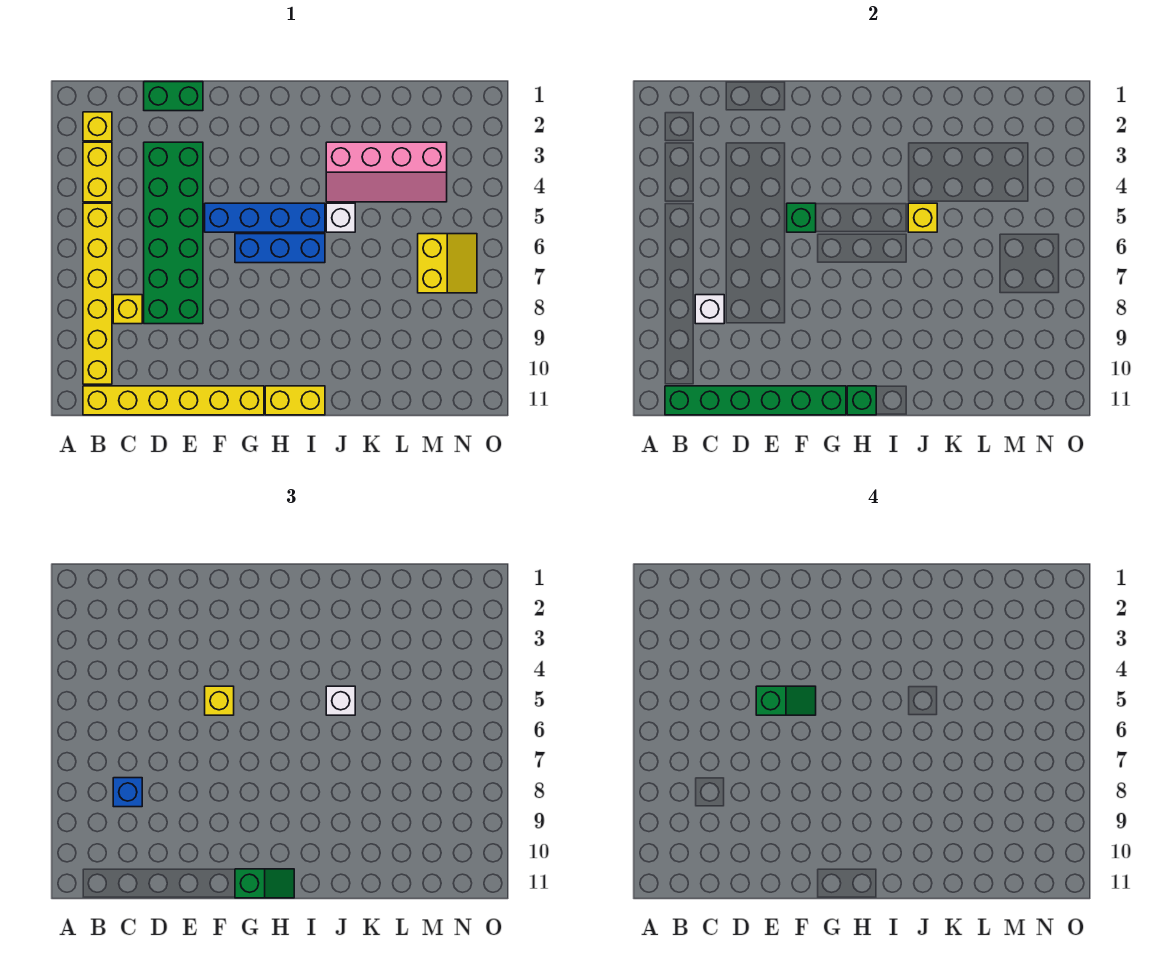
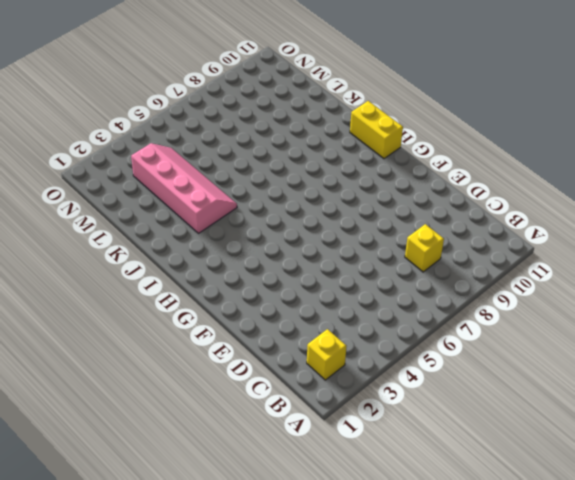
none -> yellow 1x2 brick [83,142,112,202]
none -> yellow 1x6 brick [83,203,112,384]
none -> yellow 1x6 brick [83,386,264,415]

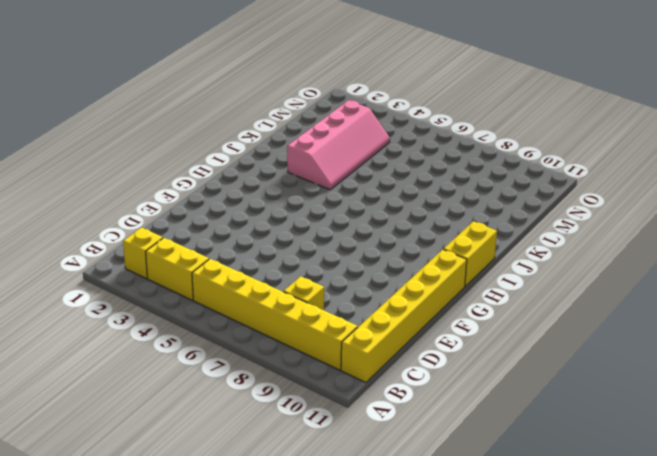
none -> green 1x2 brick [144,82,203,111]
none -> green 2x6 brick [144,142,203,324]
none -> blue 1x4 brick [205,203,325,232]

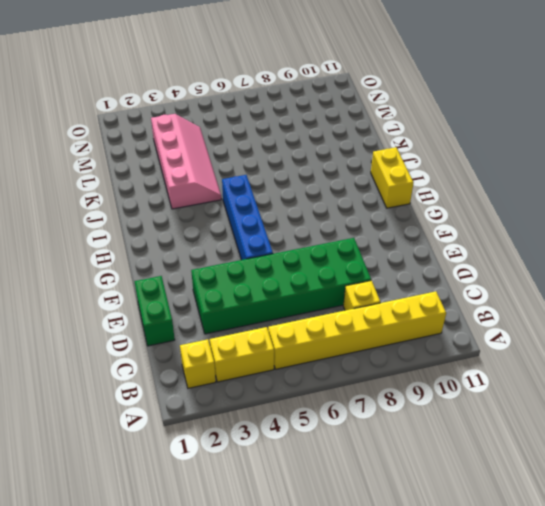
none -> yellow 1x6 brick [83,386,264,415]
none -> blue 1x3 brick [235,234,325,263]
none -> white 1x1 brick [326,203,355,232]

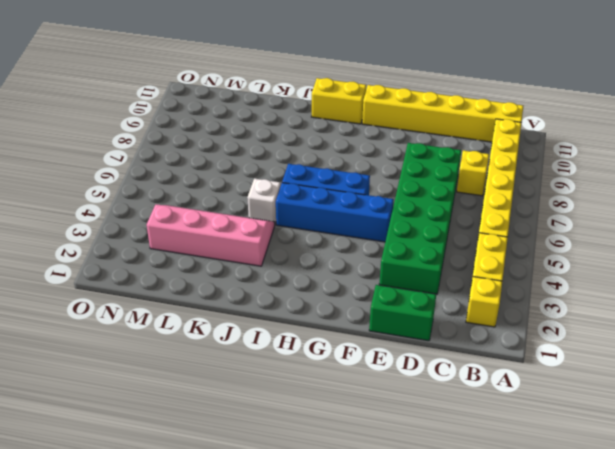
none -> yellow 2x2 slope [418,234,477,293]
none -> green 1x6 brick [665,386,846,415]
none -> white 1x1 brick [695,295,724,324]

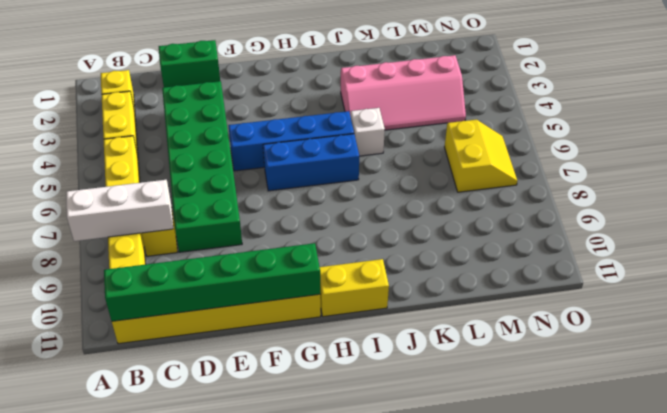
white 1x3 brick [66,180,173,241] -> white 1x1 brick [695,295,724,324]
none -> green 1x1 brick [787,203,816,232]
none -> green 1x1 brick [847,386,876,415]
none -> yellow 1x1 brick [908,203,937,232]

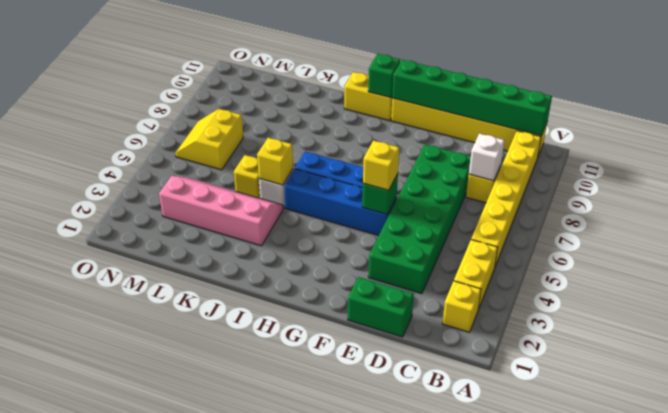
yellow 1x1 brick [234,155,260,198] -> none
none -> blue 1x1 brick [113,778,142,807]
none -> green 1x2 slope [235,869,294,898]
none -> white 1x1 brick [326,686,355,715]

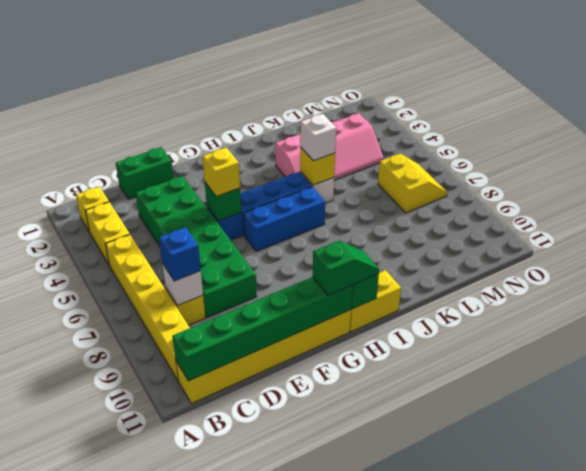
none -> green 1x2 slope [756,686,816,715]

